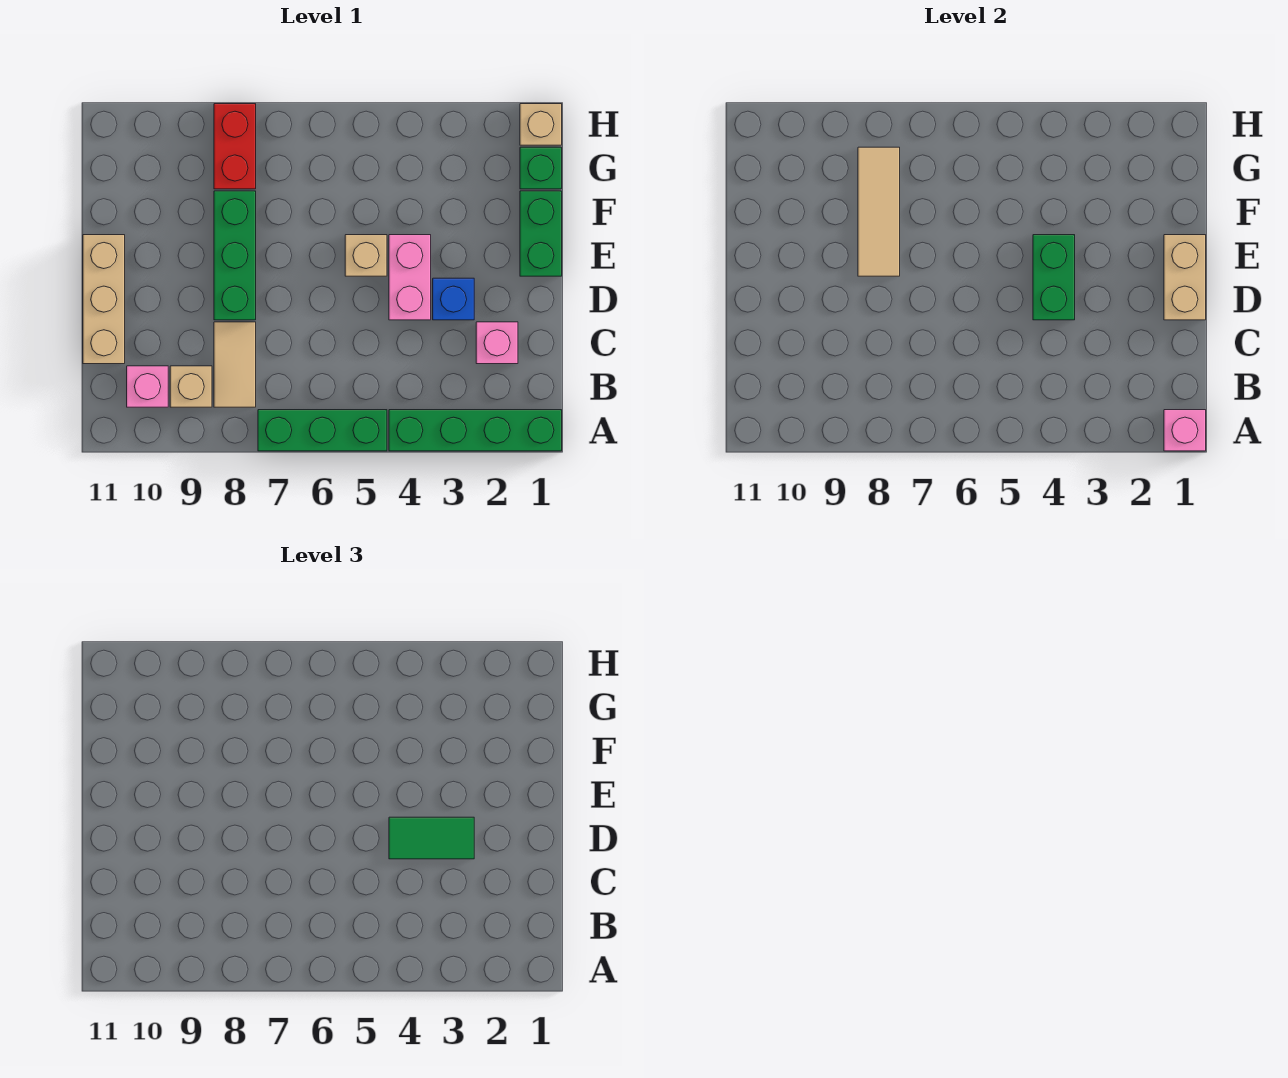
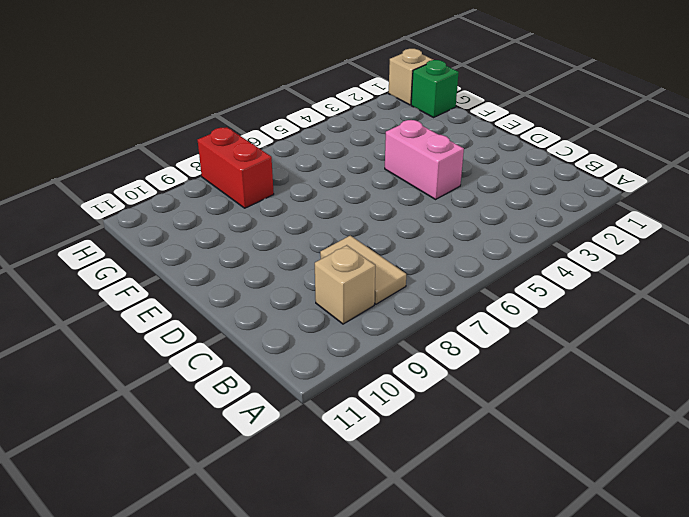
none -> green 1x4 brick [389,410,562,451]
none -> green 1x3 brick [258,410,387,451]
none -> pink 1x1 brick [127,366,168,407]

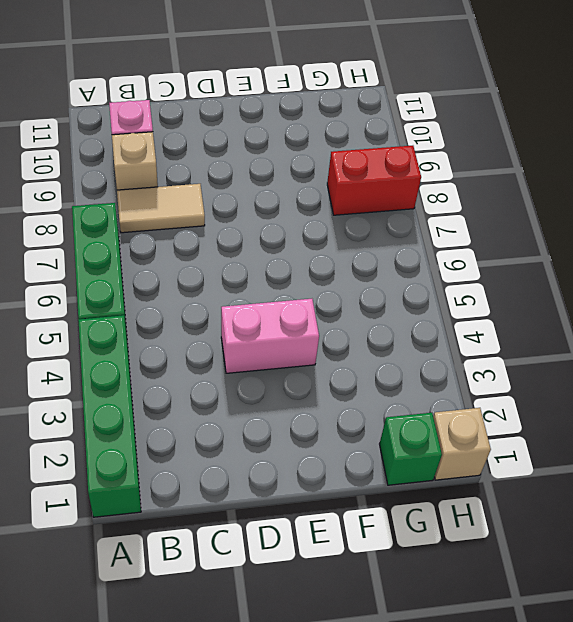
none -> pink 1x1 brick [476,322,518,364]
none -> tan 1x3 brick [83,235,125,364]
none -> blue 1x1 brick [433,278,474,320]

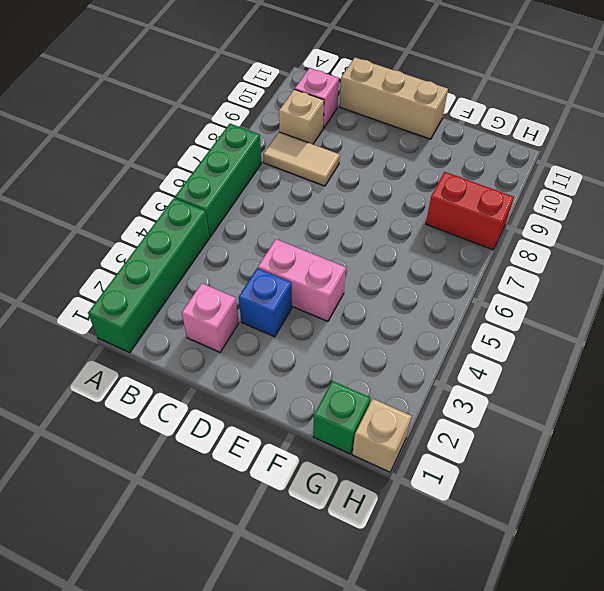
none -> green 1x3 brick [214,191,256,320]
none -> green 1x2 brick [520,191,562,276]
none -> tan 1x1 brick [345,235,387,276]

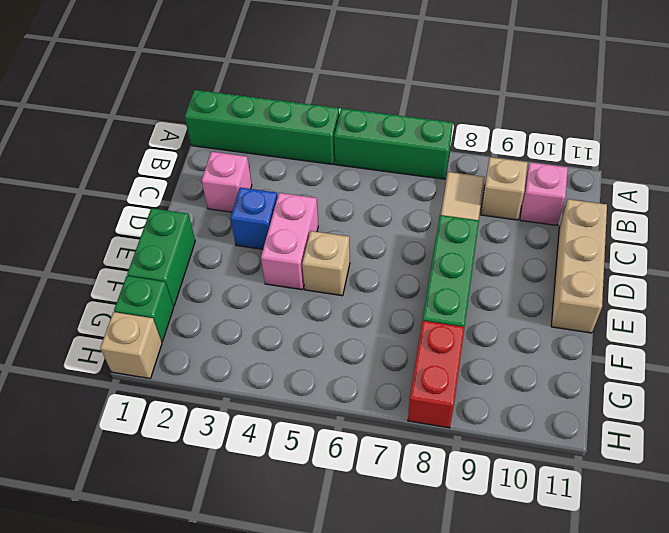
none -> pink 1x1 brick [1164,410,1206,451]
none -> tan 1x2 brick [1164,235,1206,320]
none -> green 1x2 brick [1033,235,1075,320]

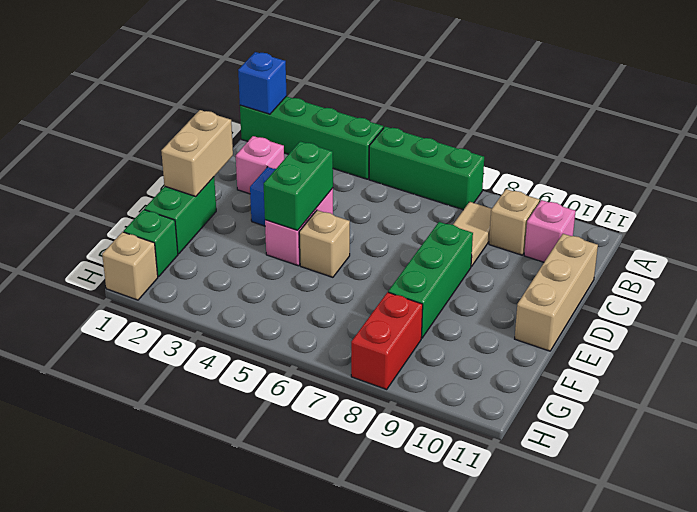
blue 1x1 brick [238,52,287,114] -> pink 1x1 brick [1164,410,1206,451]
none -> tan 1x3 tile [858,147,900,276]
none -> green 1x2 tile [389,817,474,859]

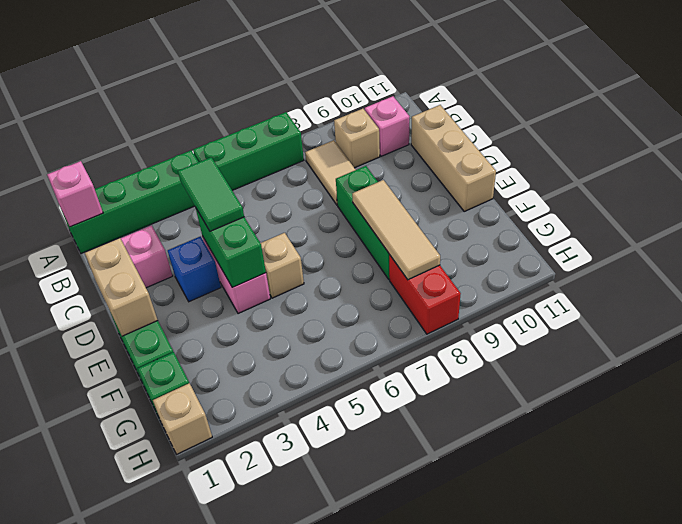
green 1x2 tile [178,157,244,231] -> green 1x2 tile turned to [389,817,474,859]

